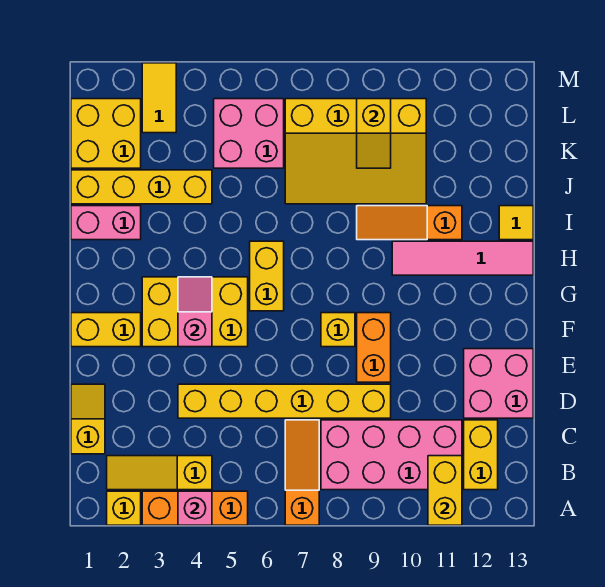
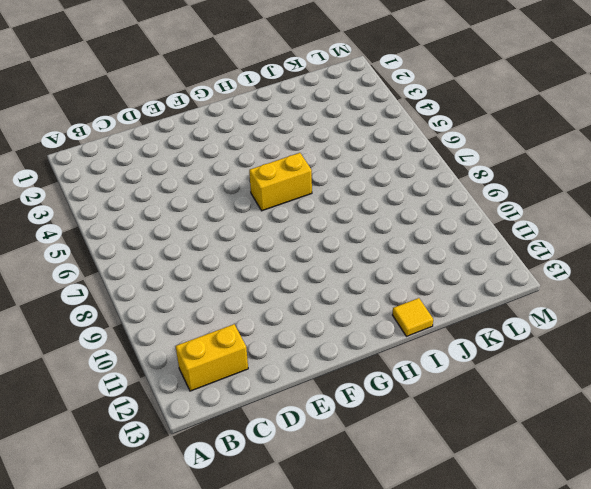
none -> yellow 1x1 brick [107,491,141,525]
none -> orange 1x3 brick [142,491,248,525]
none -> orange 1x3 slope [285,420,319,525]

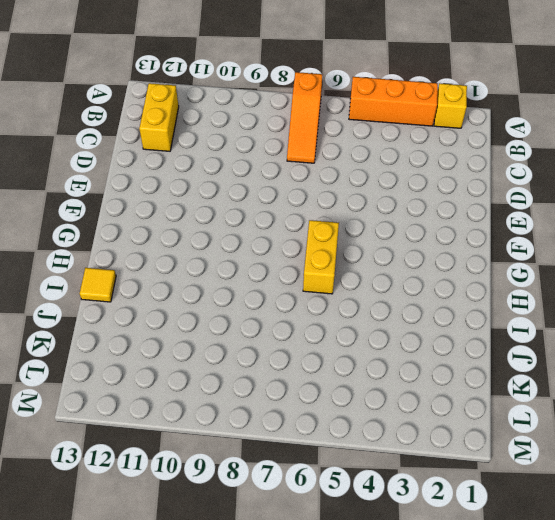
none -> yellow 1x3 slope [107,456,212,490]
none -> pink 2x4 brick [321,420,462,490]
none -> yellow 1x2 slope [71,384,105,454]

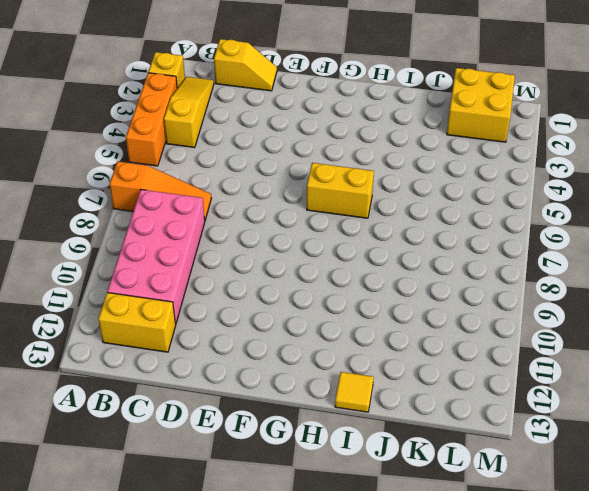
none -> yellow 1x6 brick [178,384,391,418]
none -> pink 2x2 brick [464,349,533,418]
none -> orange 1x2 brick [357,313,391,382]

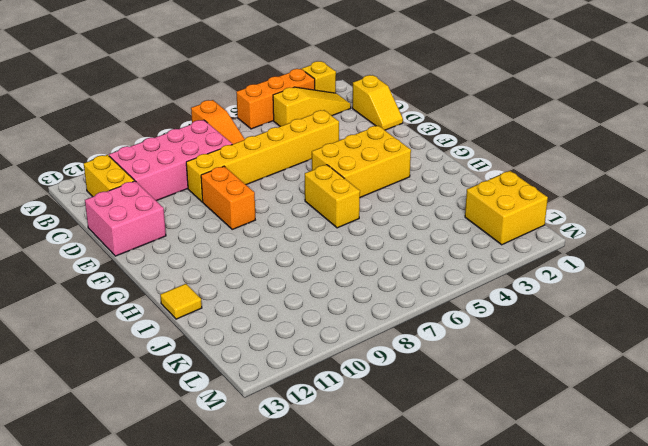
none -> yellow 1x2 brick [71,313,141,347]
none -> yellow 1x1 brick [321,313,355,347]
none -> pink 1x4 tile [392,241,533,275]

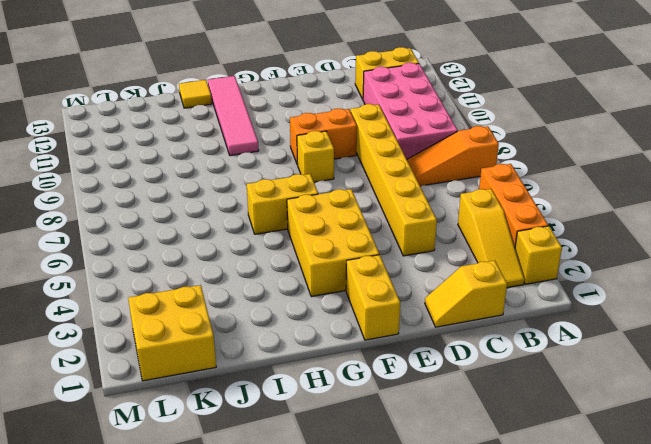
none -> pink 2x2 brick [464,349,533,418]
none -> pink 1x2 brick [71,206,141,240]
none -> orange 1x3 slope [357,206,462,240]

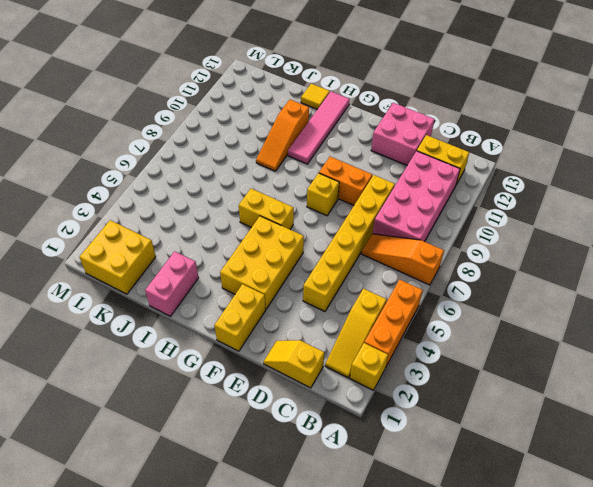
none -> yellow 1x4 brick [71,170,212,204]
none -> yellow 3x4 slope [285,99,426,204]
none -> pink 2x2 brick [214,99,284,168]

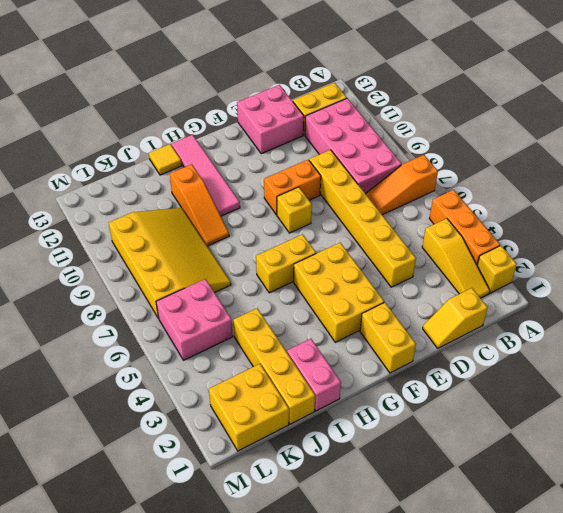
none -> yellow 1x2 tile [142,63,176,133]
none -> pink 1x1 brick [178,491,212,525]
none -> yellow 1x2 brick [428,456,462,525]

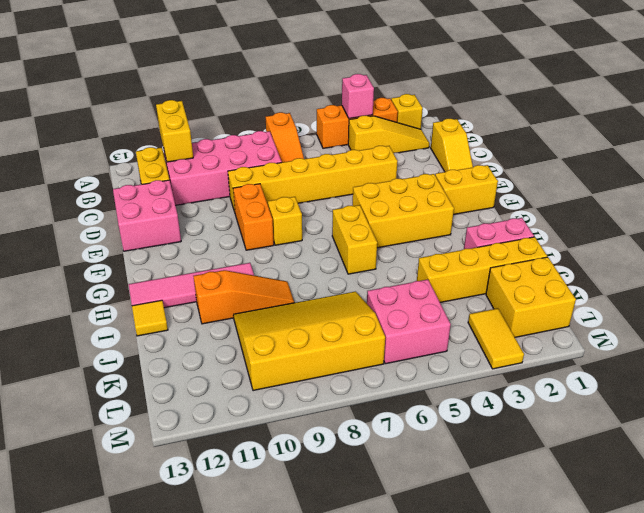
none -> pink 1x2 slope [178,277,212,347]
none -> yellow 1x2 slope [357,99,391,168]

